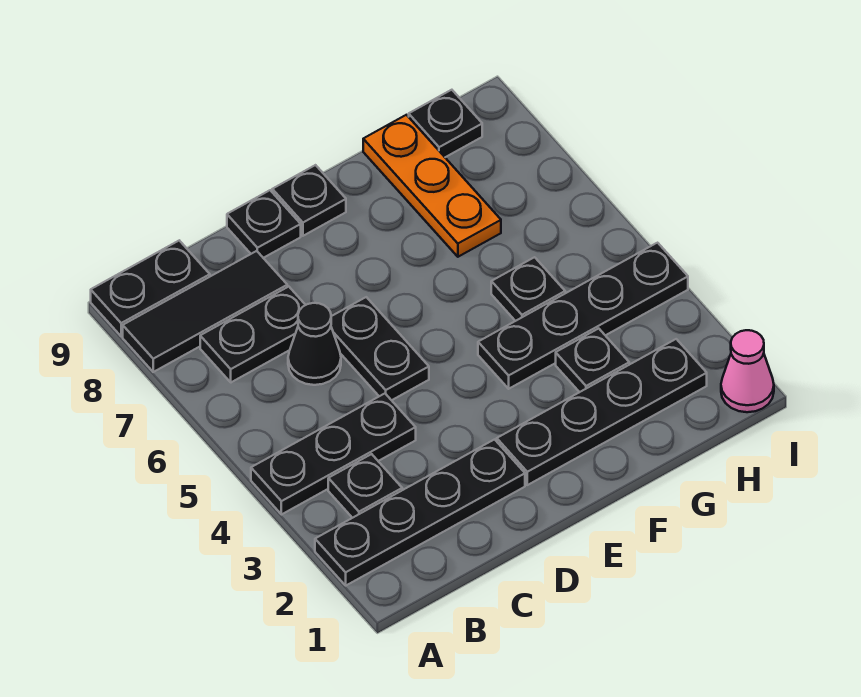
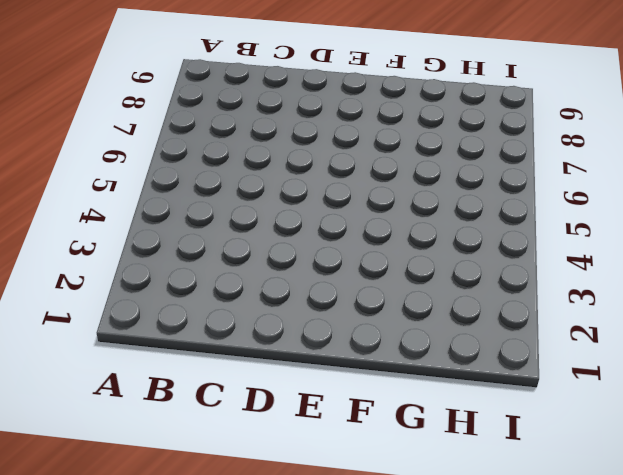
none -> black 1x4 plate [315,440,525,585]
none -> black 1x3 plate [251,394,416,515]
none -> black 1x3 tile [123,251,287,372]

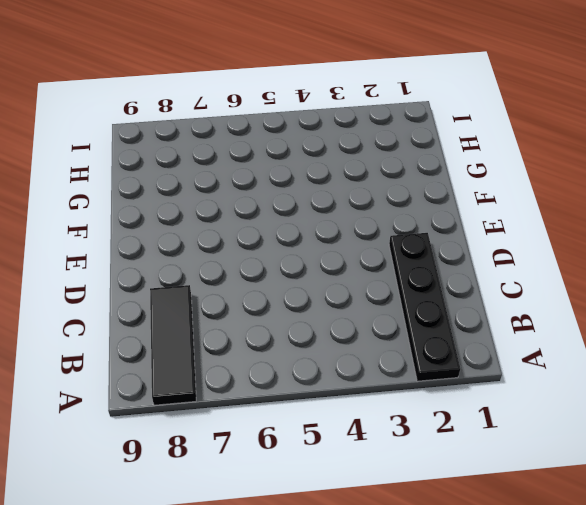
none -> black 1x3 plate [251,394,416,515]
none -> black 1x2 plate [91,241,210,336]
none -> black 1x1 plate [328,454,402,518]

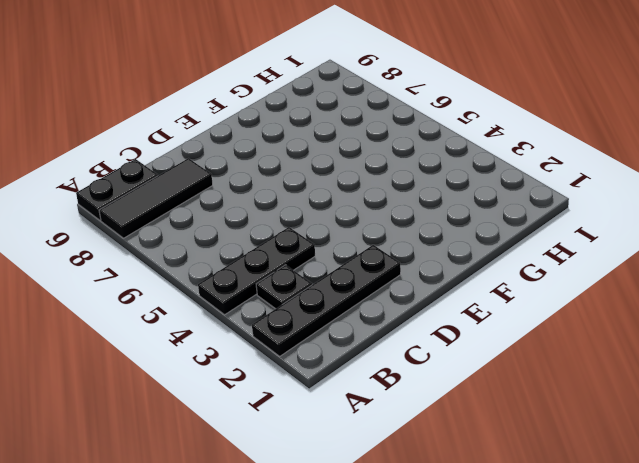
none -> black 1x2 plate [200,287,305,382]
none -> black 1x1 cone [288,303,341,385]
none -> black 1x2 plate [331,297,429,400]

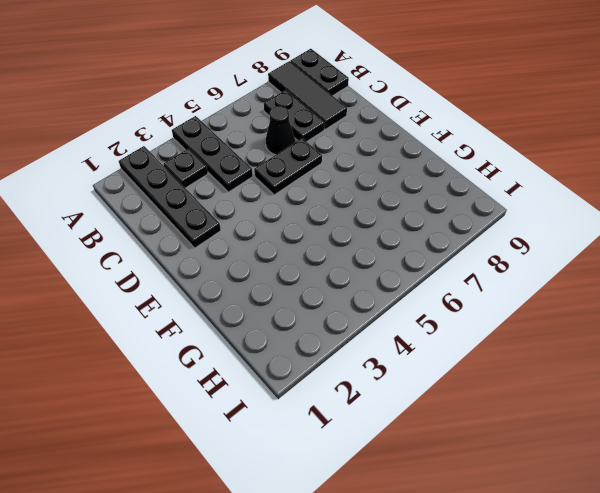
none -> black 1x1 plate [227,190,301,258]
none -> black 1x4 plate [497,339,707,485]
none -> black 1x1 plate [272,165,346,236]

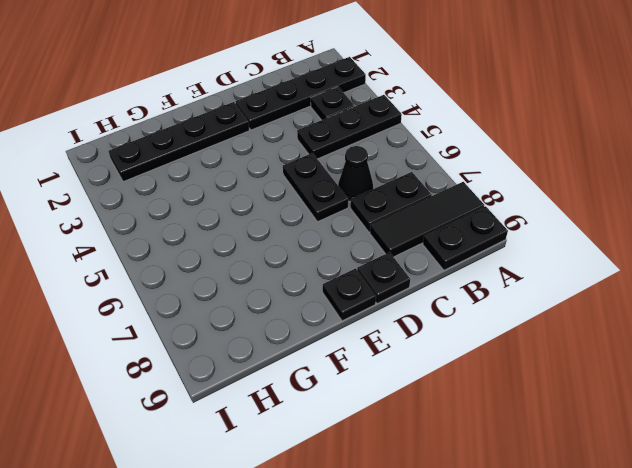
none -> black 1x4 plate [478,243,688,389]
none -> black 1x1 plate [556,328,629,392]
none -> black 1x1 plate [491,257,565,321]

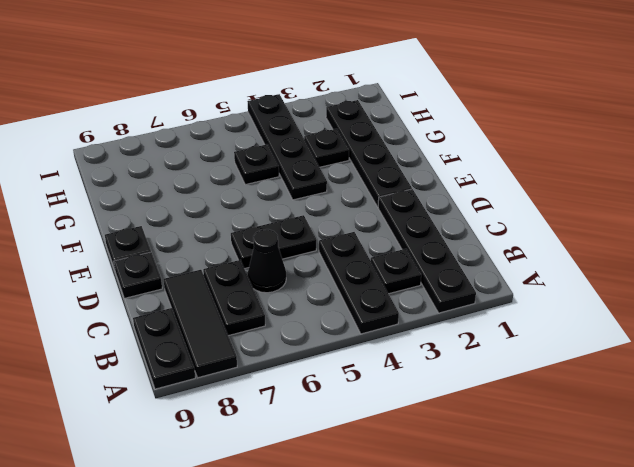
none -> orange 1x3 plate [363,115,501,257]
none -> black 1x1 plate [409,90,482,157]
none -> pink 1x1 cone [721,330,774,412]

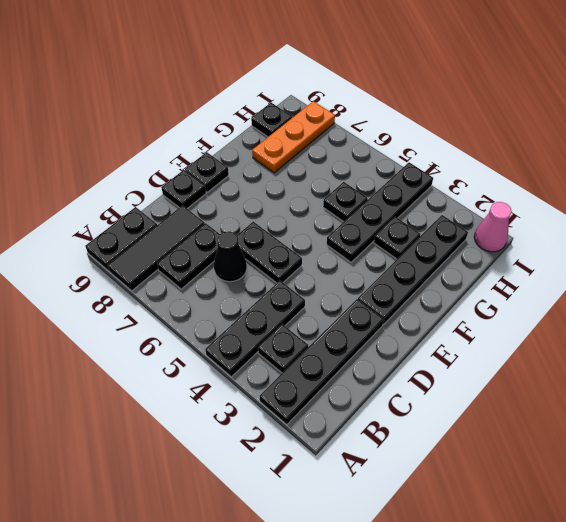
orange 1x3 plate [252,101,335,173] -> orange 1x3 plate turned to [363,115,501,257]

